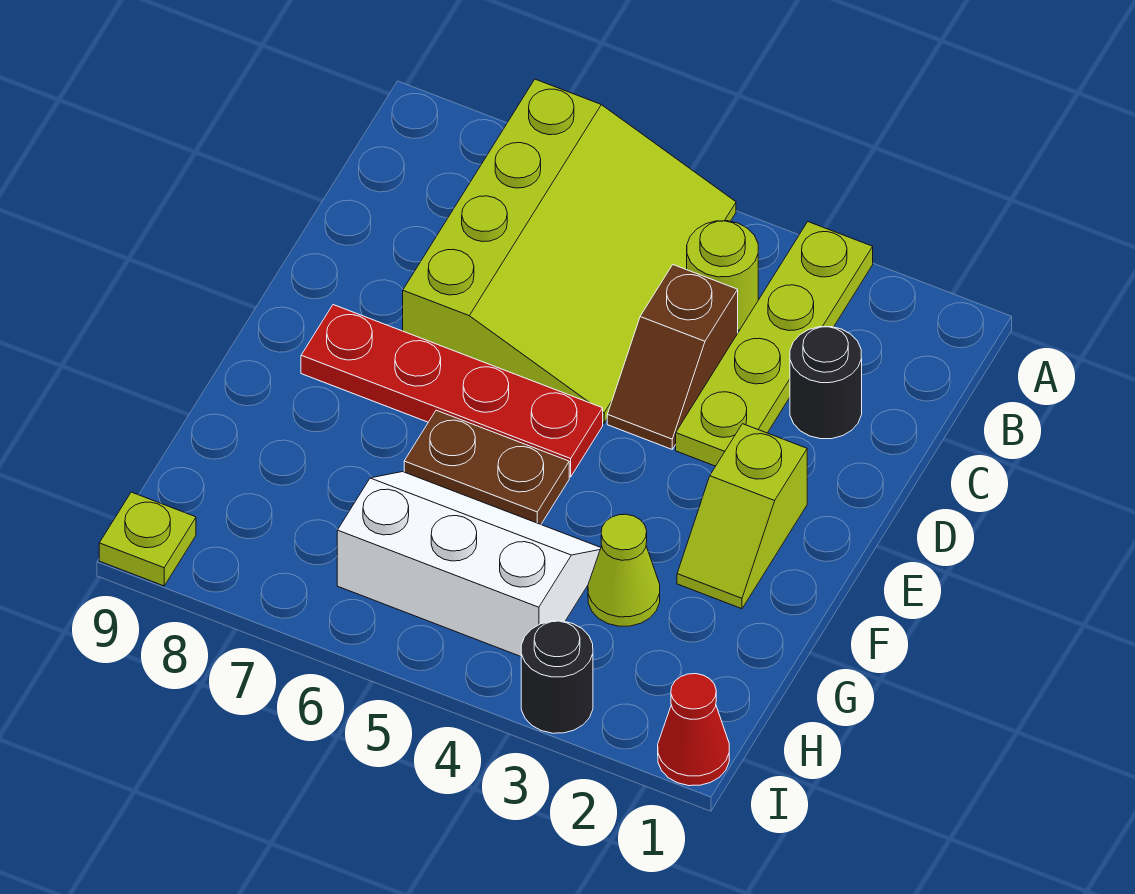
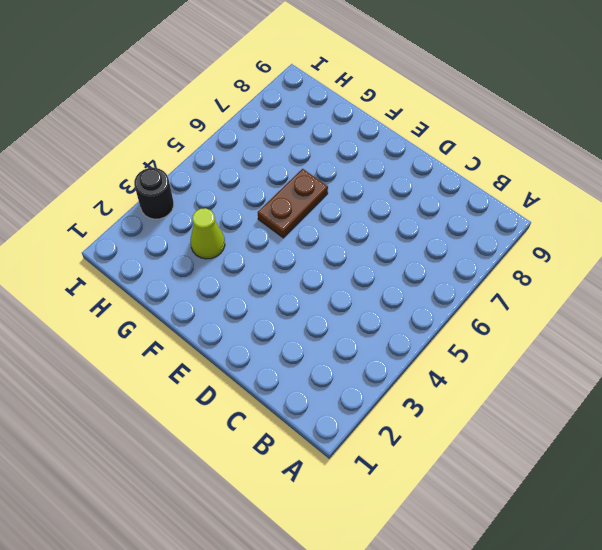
none -> lime 1x4 plate [676,222,873,466]
none -> lime 3x4 slope [403,79,736,423]
none -> lime 1x1 round brick [687,221,758,330]

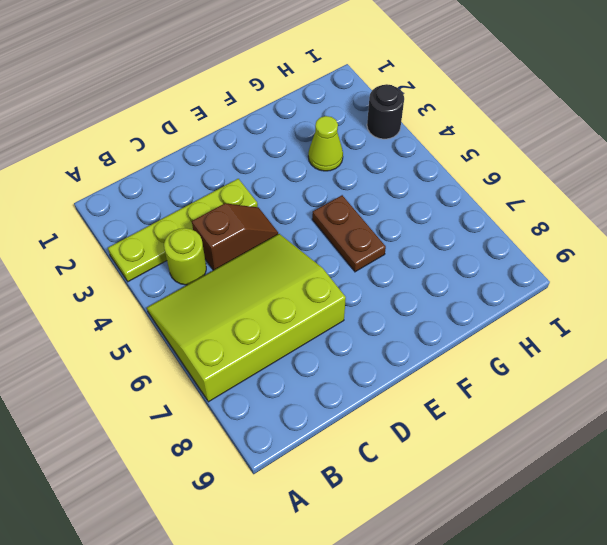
none -> black 1x1 round brick [790,327,862,439]
none -> lime 1x2 slope [677,424,807,609]
none -> red 1x4 plate [301,305,603,477]

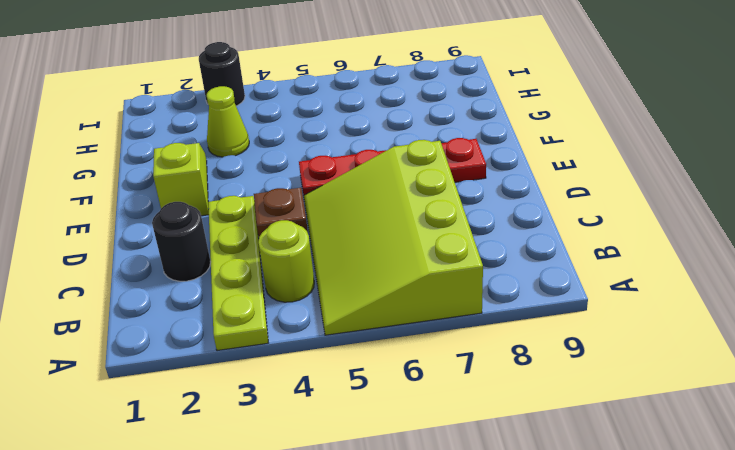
none -> brown 1x2 plate [404,410,569,524]
none -> white 2x3 slope [337,472,601,656]
none -> red 1x1 cone [658,674,729,786]

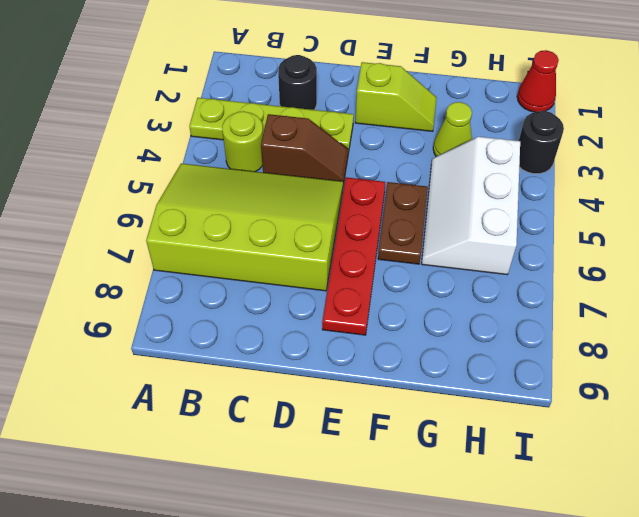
none -> lime 1x1 plate [99,492,196,586]

